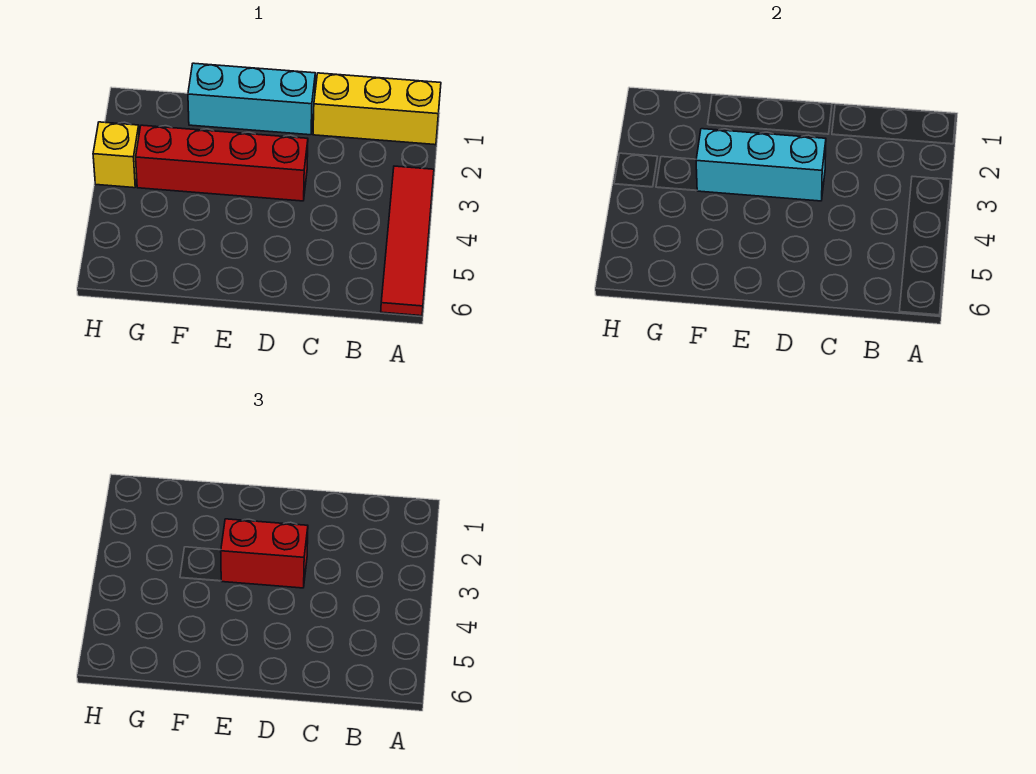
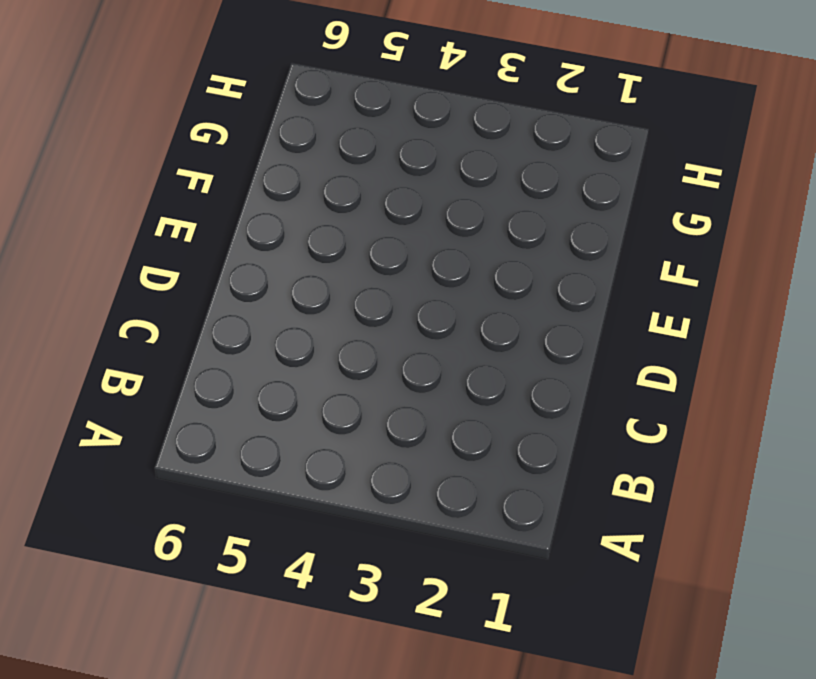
none -> yellow 1x3 brick [313,73,441,145]
none -> red 1x4 tile [381,166,434,316]

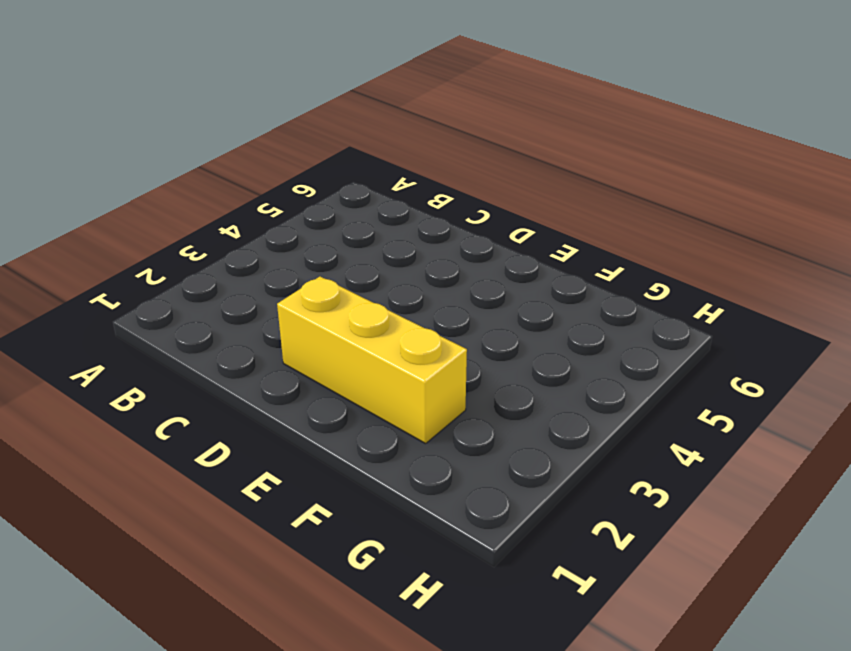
yellow 1x3 brick [277,277,467,444] -> yellow 1x3 brick moved to [313,73,441,145]
none -> red 1x4 tile [381,166,434,316]
none -> cyan 1x3 brick [188,63,315,135]

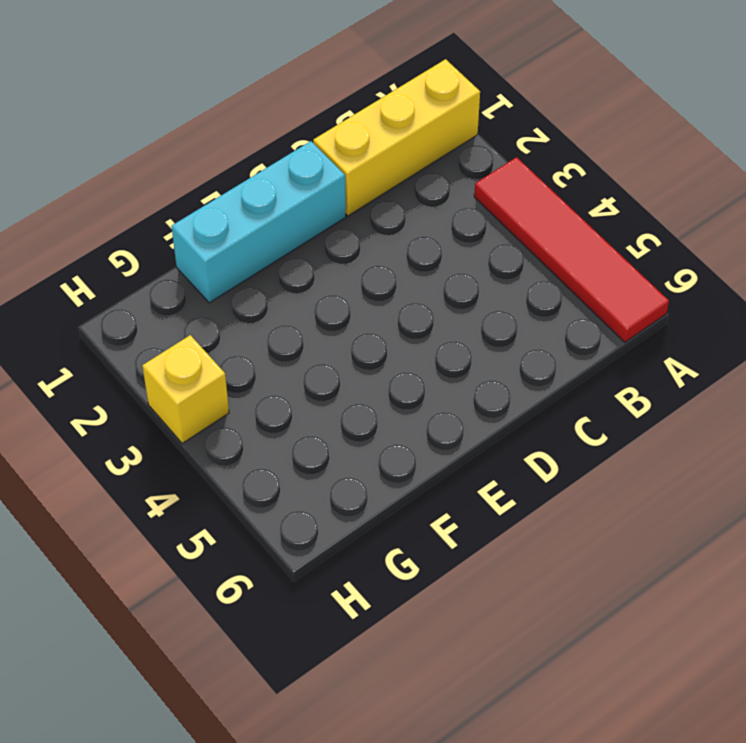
none -> red 1x4 brick [136,125,308,201]
none -> cyan 1x3 brick [696,129,826,201]

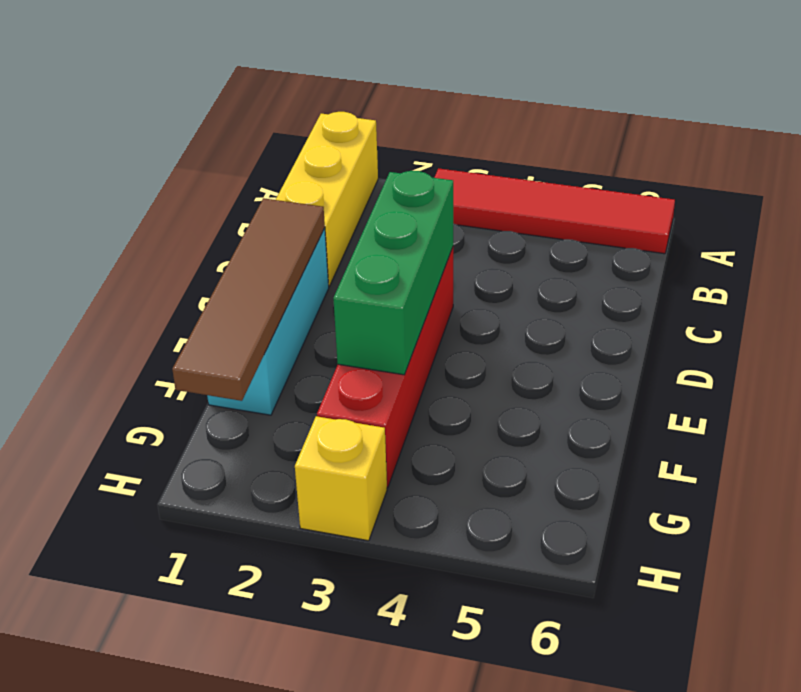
brown 1x4 tile [172,198,325,401] -> none
green 1x3 brick [333,171,453,375] -> cyan 1x3 brick [696,129,826,201]
none -> red 1x2 brick [221,519,308,588]

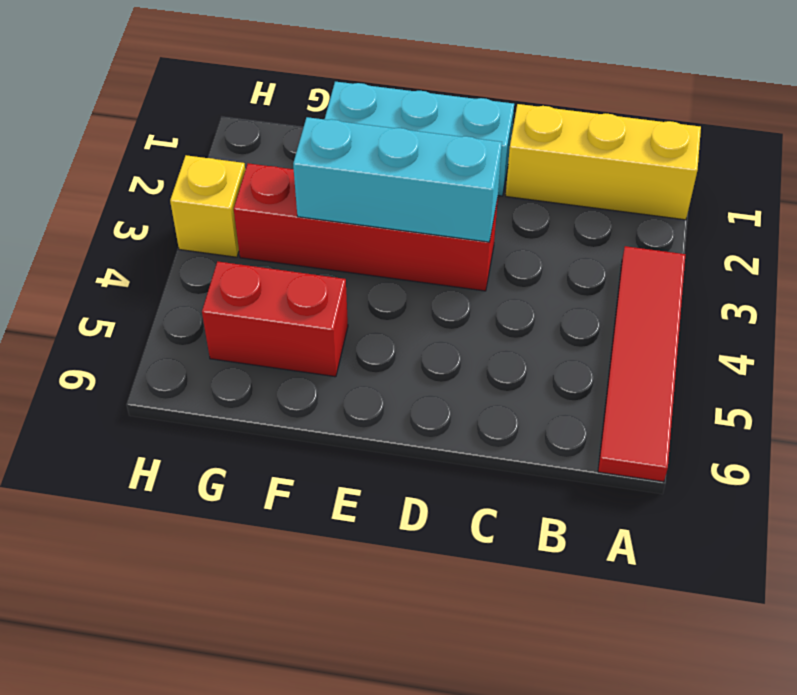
red 1x2 brick [202,261,348,377] -> red 1x2 brick moved to [221,519,308,588]

